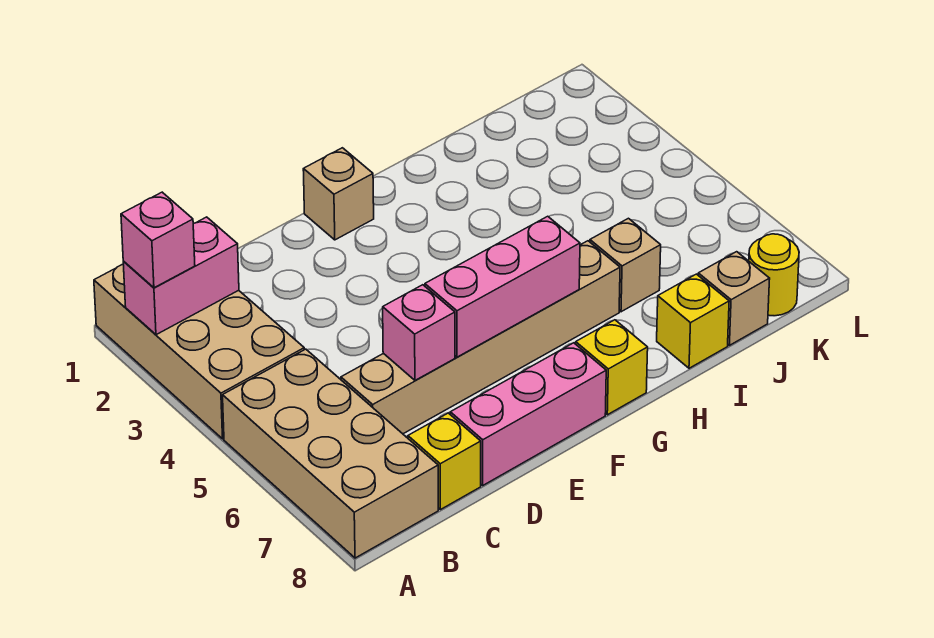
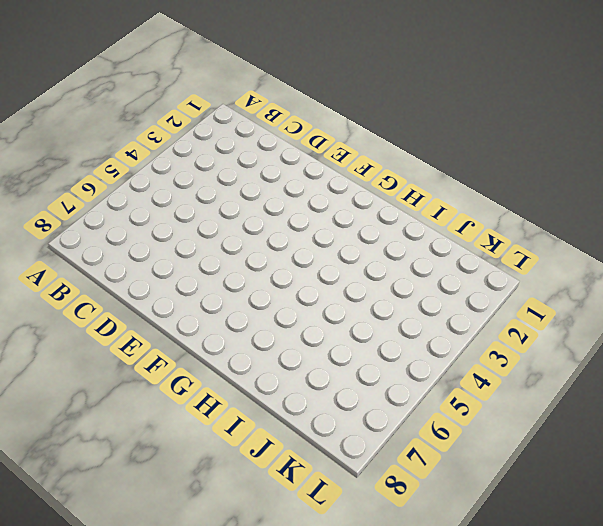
none -> tan 2x4 brick [94,265,304,439]
none -> tan 2x4 brick [223,349,438,558]
none -> tan 1x6 brick [341,241,620,434]

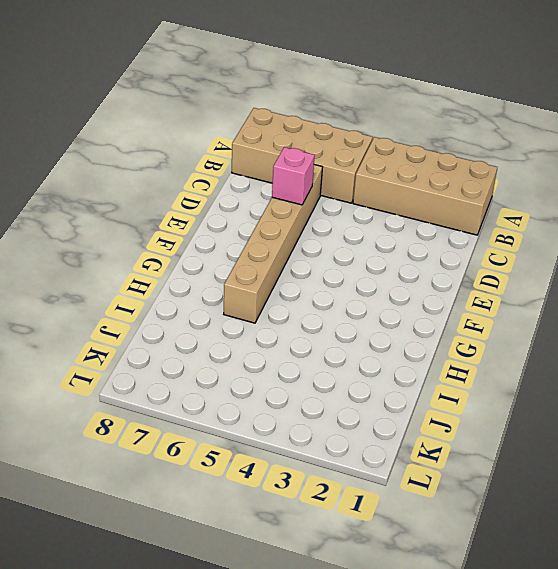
none -> yellow 1x1 brick [408,413,481,510]
none -> pink 1x3 brick [450,343,606,485]
none -> tan 1x1 brick [303,148,374,240]

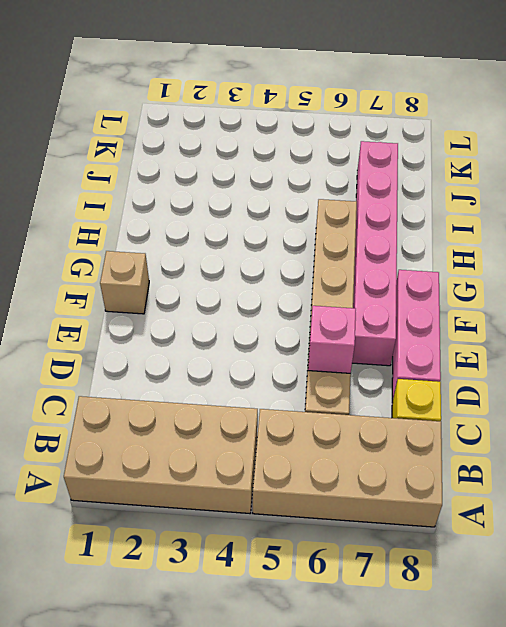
pink 1x6 brick [352,141,398,366] -> none
none -> yellow 1x1 brick [576,320,648,415]
none -> tan 1x1 brick [590,218,661,312]
none -> yellow 1x1 brick [657,274,729,368]

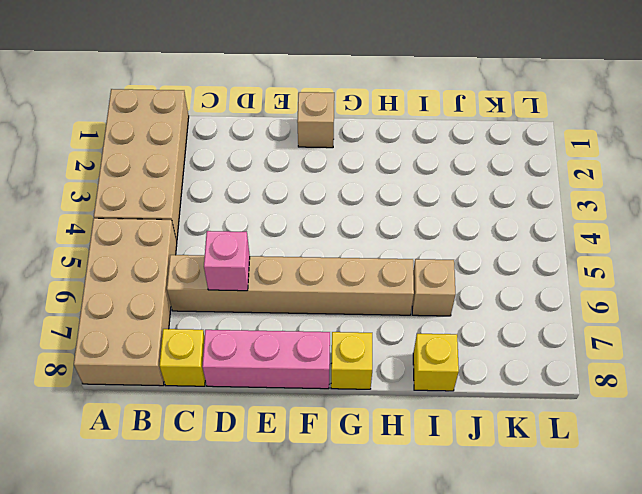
none -> tan 1x1 brick [698,252,770,345]
none -> yellow 1x1 round brick [749,234,799,316]
none -> pink 1x2 brick [123,217,239,335]

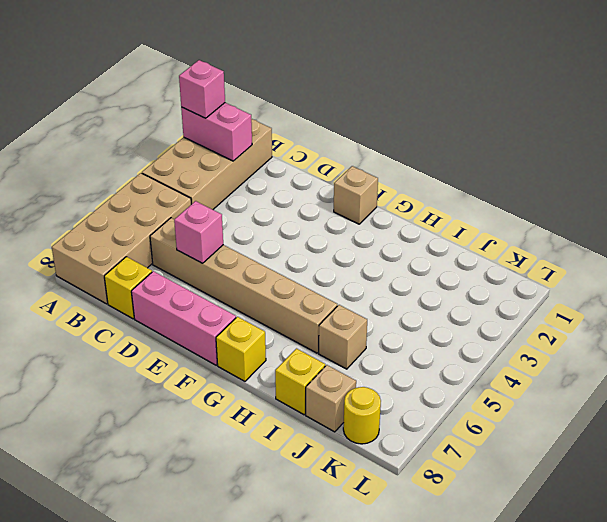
none -> pink 1x3 brick [425,216,580,357]

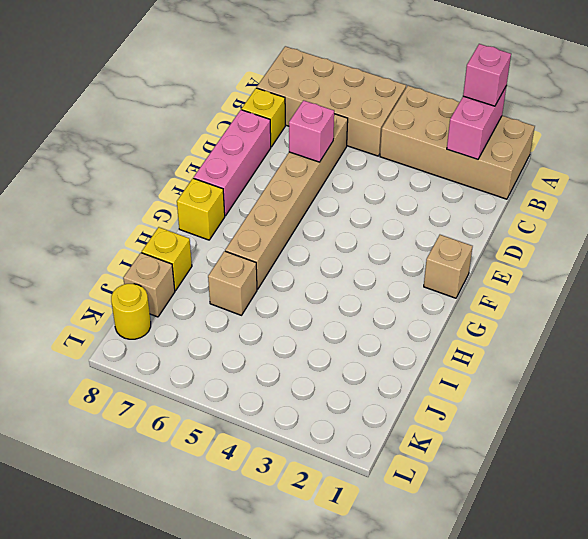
none -> pink 1x3 brick [425,216,580,357]

